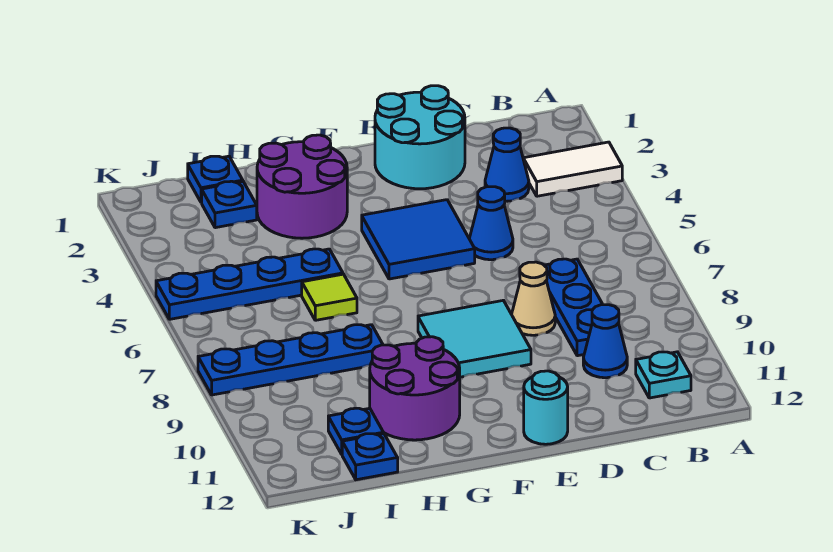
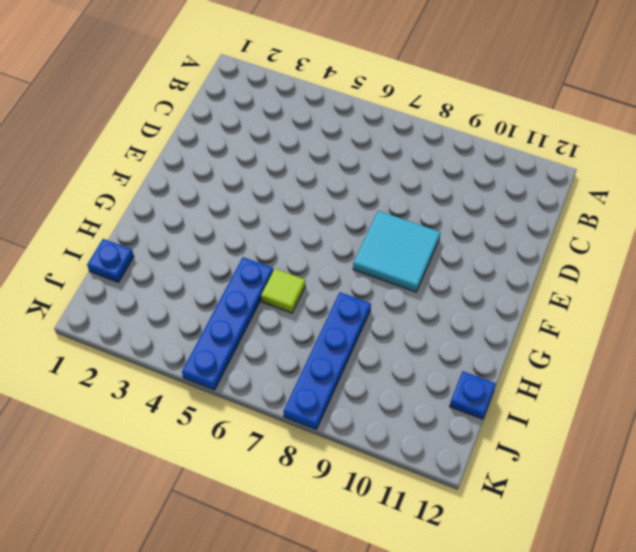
none -> white 1x2 tile [523,142,622,196]
none -> cyan 1x1 plate [636,352,691,398]
none -> blue 1x1 cone [485,128,529,201]

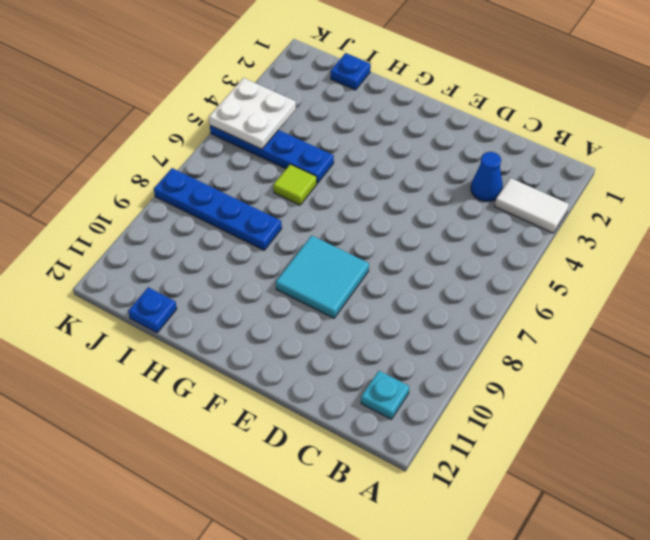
white 2x2 plate [209,78,296,149] -> none
none -> blue 1x3 plate [544,259,603,356]
none -> blue 1x1 cone [583,305,627,378]
none -> cyan 2x2 round brick [375,86,465,189]

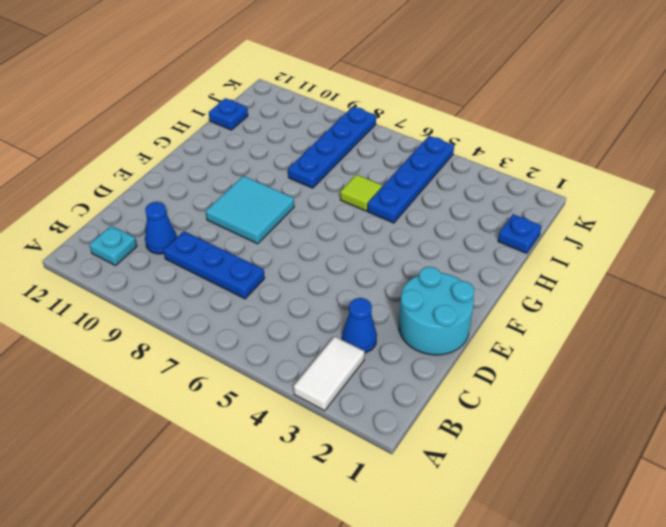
none -> blue 1x1 cone [469,187,513,260]
none -> tan 1x1 cone [512,262,555,335]
none -> blue 2x2 tile [362,200,475,279]

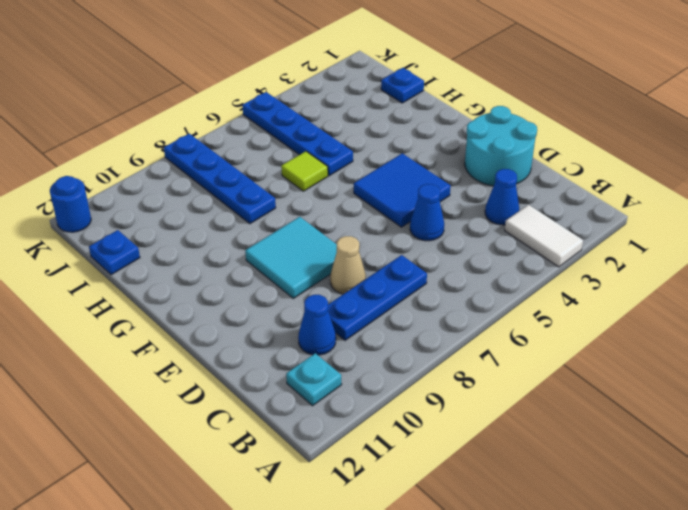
blue 1x1 round brick [50,176,91,232] -> none
none -> cyan 1x1 round brick [524,371,568,444]
none -> purple 2x2 round brick [257,135,347,238]
none -> purple 2x2 round brick [370,337,460,440]

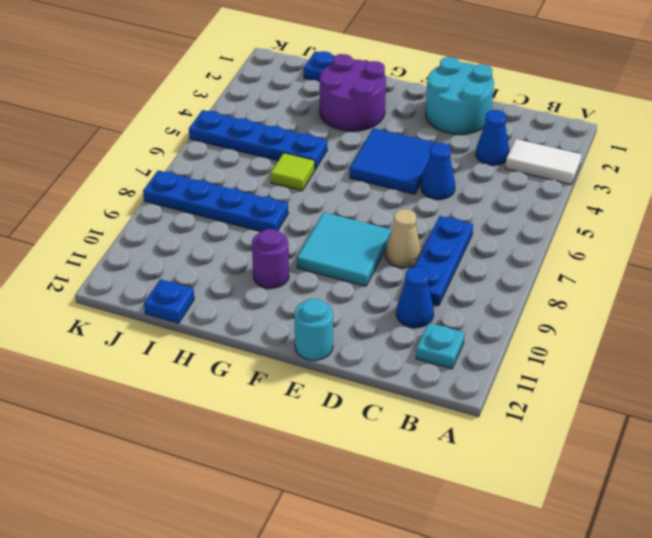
purple 1x1 round brick [252,229,289,288] -> purple 2x2 round brick [370,337,460,440]
none -> blue 1x1 plate [202,181,257,228]
none -> blue 1x1 plate [328,408,383,454]

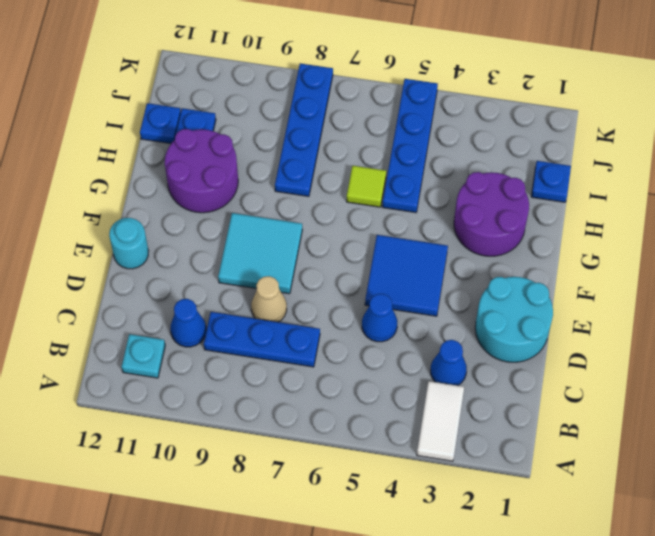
none -> blue 1x1 plate [202,181,257,228]

